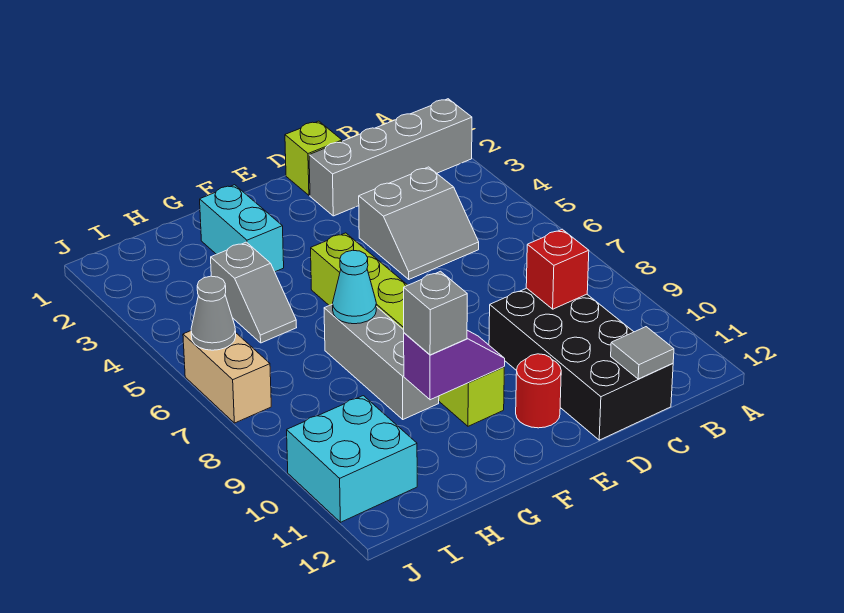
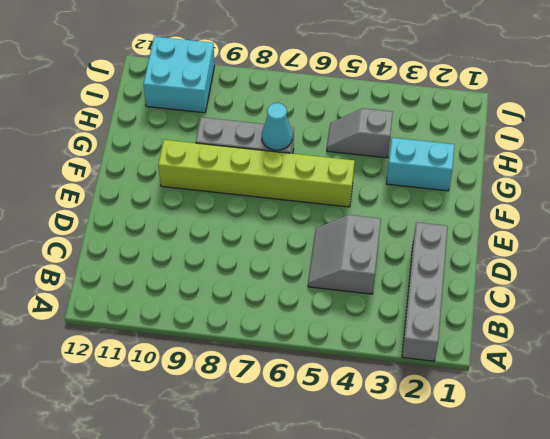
none -> black 2x4 brick [489,288,673,440]
none -> lime 1x1 brick [285,121,342,195]
none -> red 1x1 round brick [516,354,561,428]

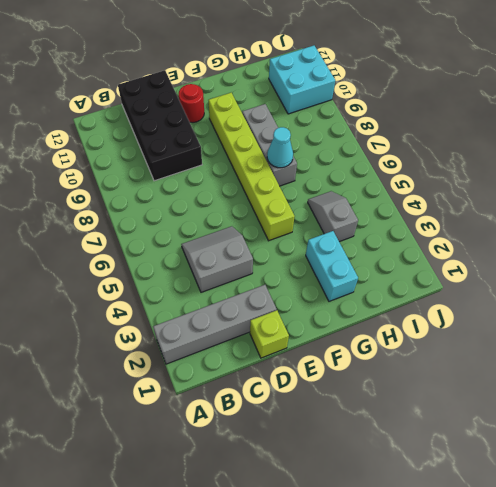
none -> tan 1x2 brick [183,331,271,423]
none -> red 1x1 brick [526,229,589,309]
none -> grey 1x1 tile [611,327,674,379]

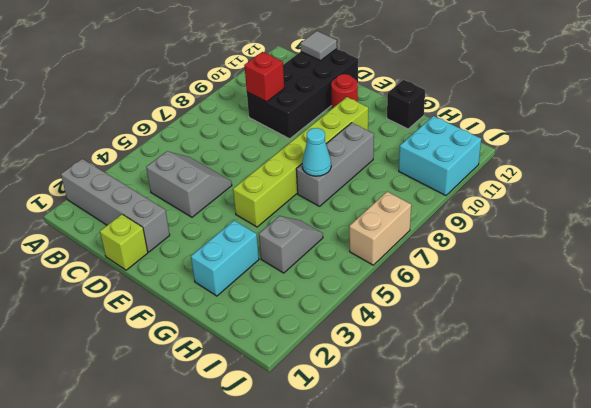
black 1x1 brick [387,80,425,129] -> none
none -> purple 1x2 slope [404,330,505,400]
none -> grey 1x1 cone [191,276,236,350]
none -> grey 1x1 brick [404,271,467,355]

